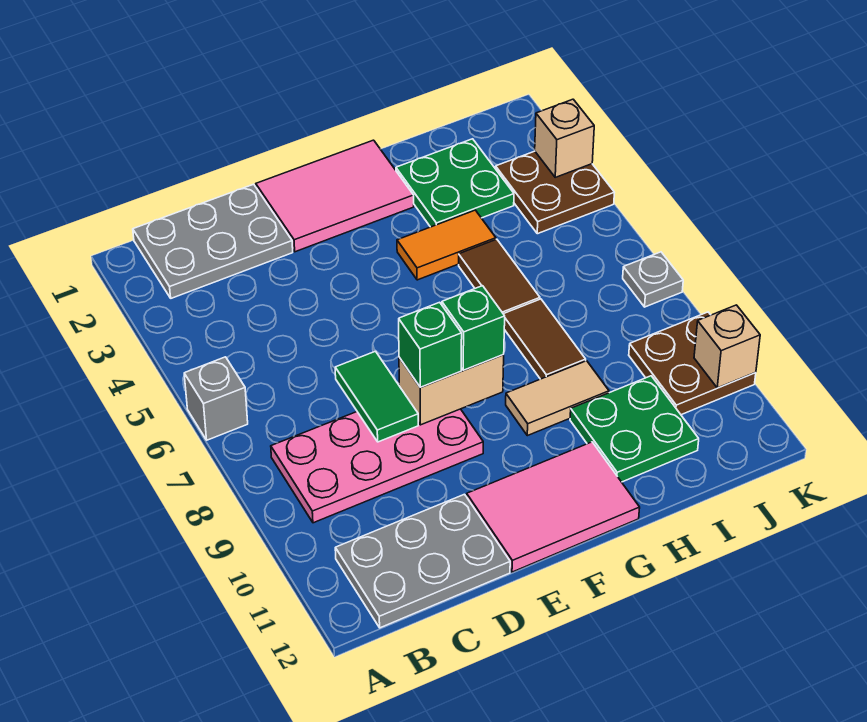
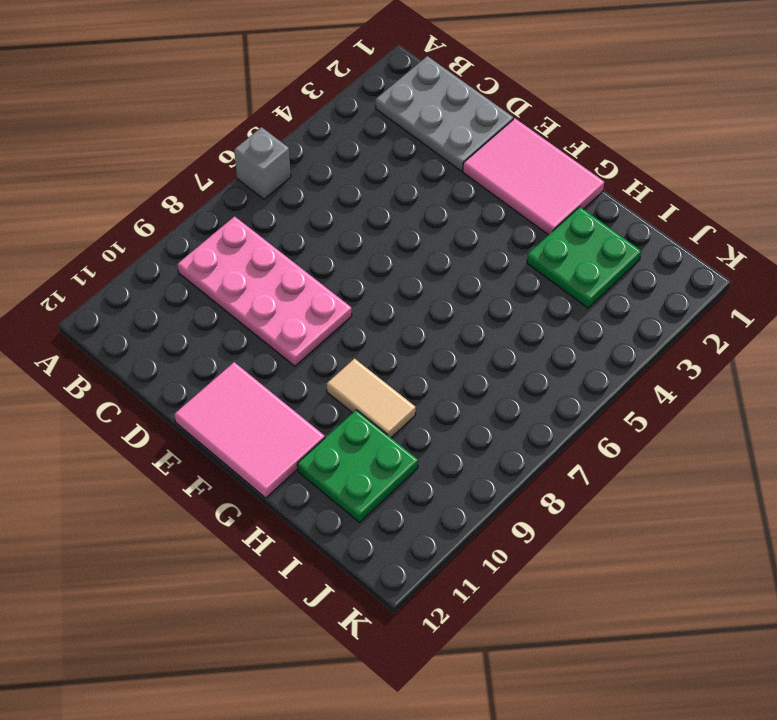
none -> grey 2x3 plate [335,494,510,628]
none -> orange 1x2 tile [397,210,496,280]
none -> brown 1x2 tile [459,239,540,314]

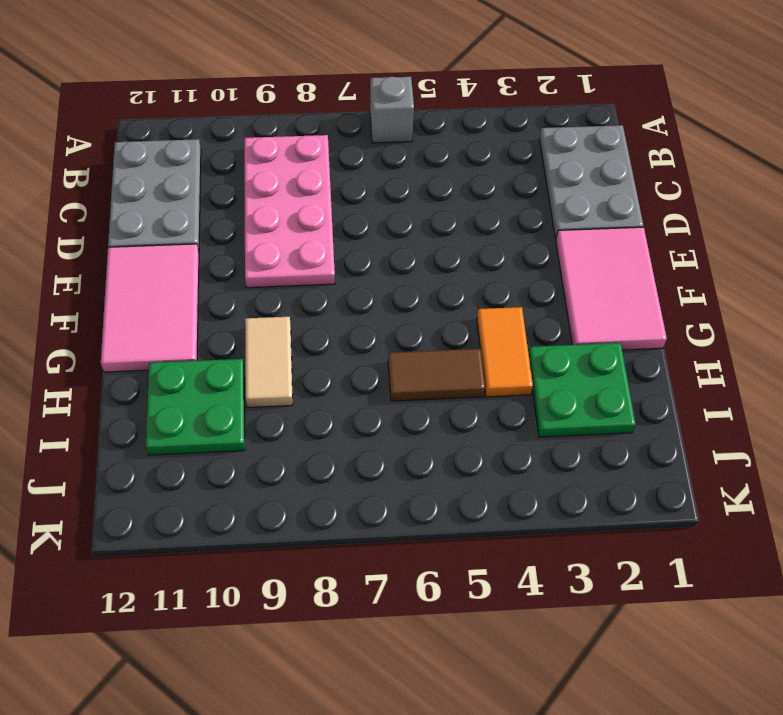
none -> brown 1x2 tile [504,299,586,379]
none -> brown 2x2 plate [496,151,614,234]
none -> brown 2x2 plate [629,312,756,415]

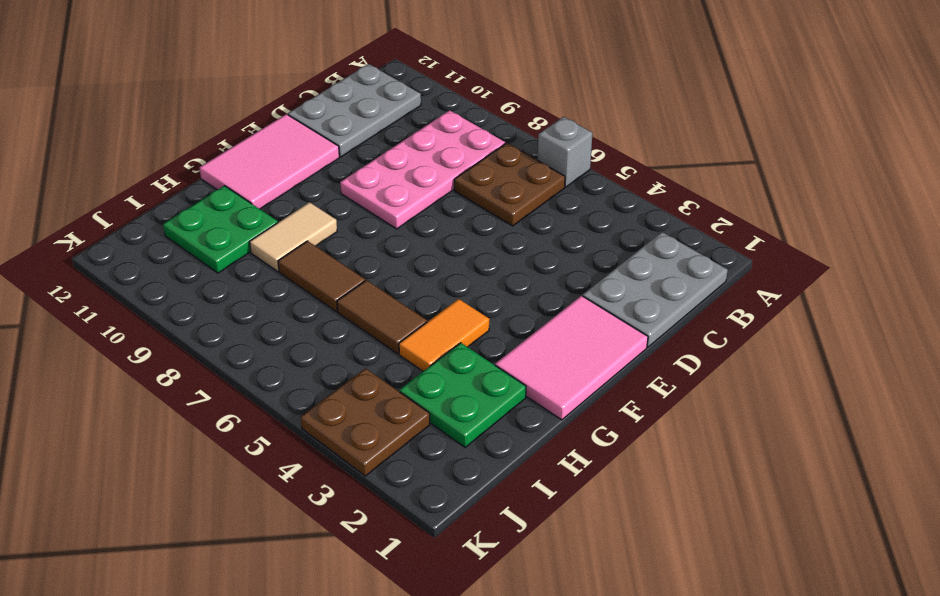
brown 2x2 plate [454,143,565,226] -> brown 2x2 plate moved to [629,312,756,415]
none -> grey 1x1 plate [623,252,683,307]
none -> green 1x2 tile [335,351,418,442]
none -> tan 1x2 brick [399,355,504,425]

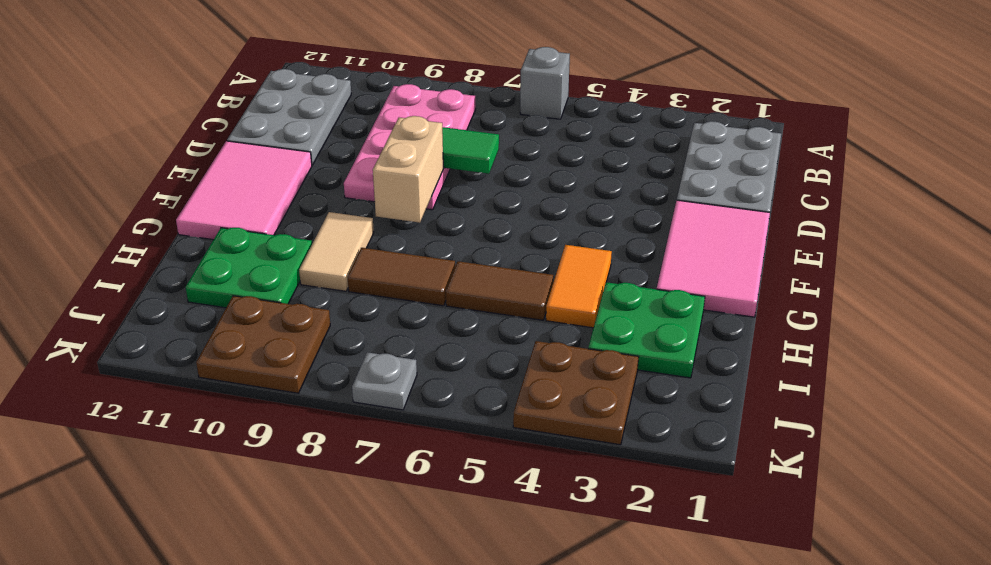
none -> tan 1x1 brick [535,99,594,177]
none -> tan 1x1 brick [694,305,760,388]
none -> green 1x1 brick [399,302,462,387]

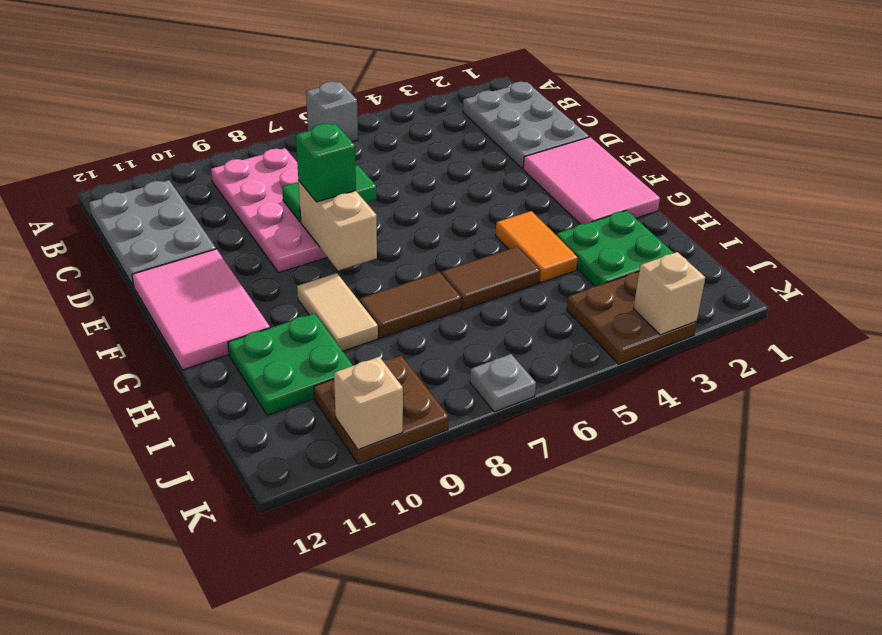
none -> green 1x1 brick [442,286,505,370]

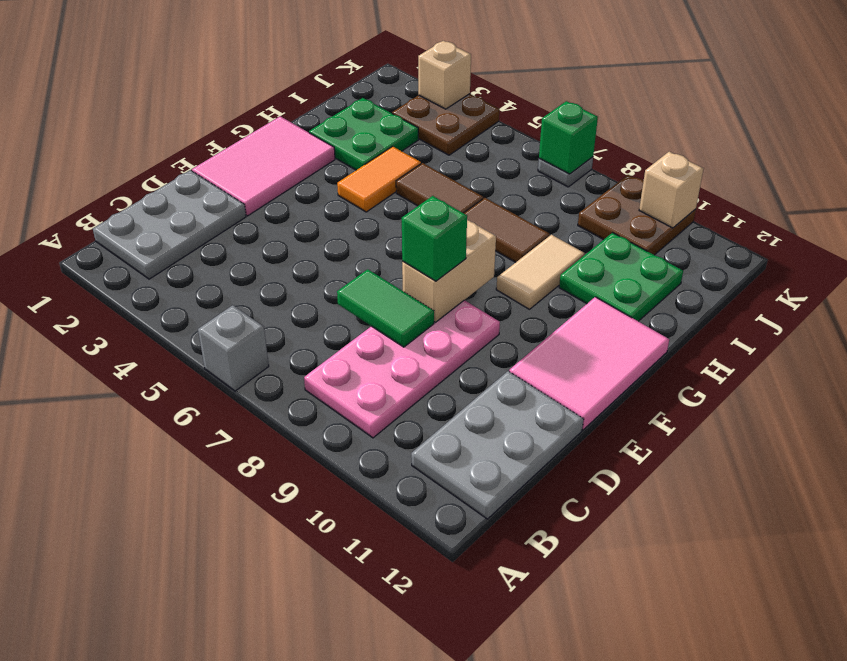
green 1x1 brick [539,101,598,174] -> green 1x1 brick moved to [442,286,505,370]

